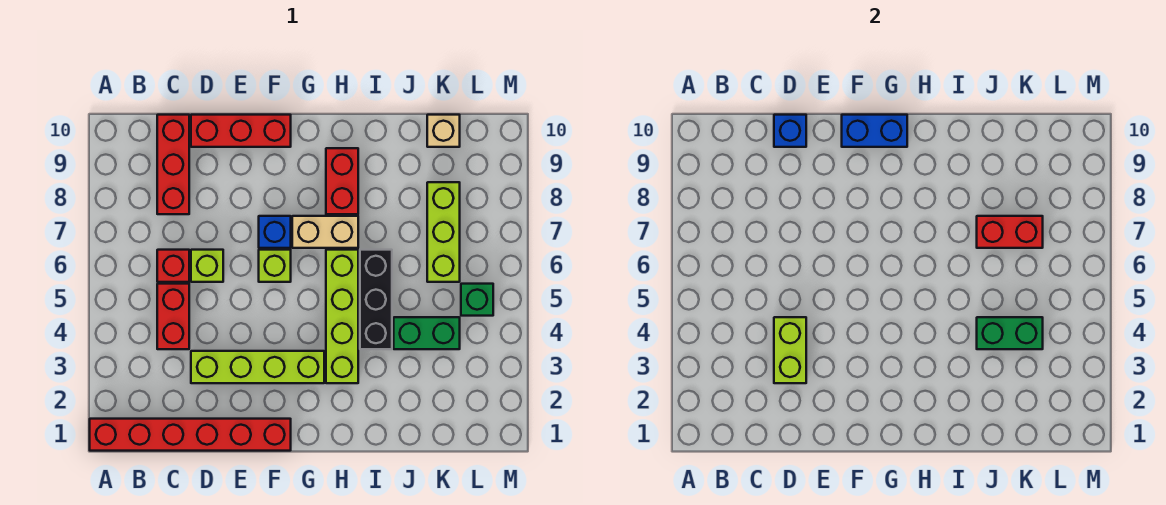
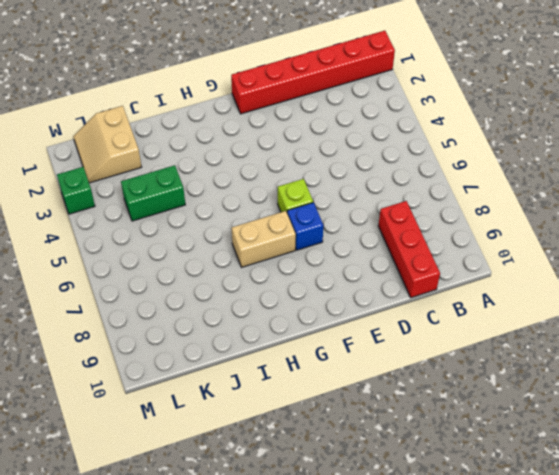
tan 2x2 slope [73,106,141,183] -> none
green 1x1 brick [57,167,95,214] -> green 1x1 brick moved to [461,284,493,316]
none -> red 1x2 brick [157,284,189,349]
none -> red 1x1 brick [157,250,189,282]
none -> lime 1x4 brick [191,351,324,383]

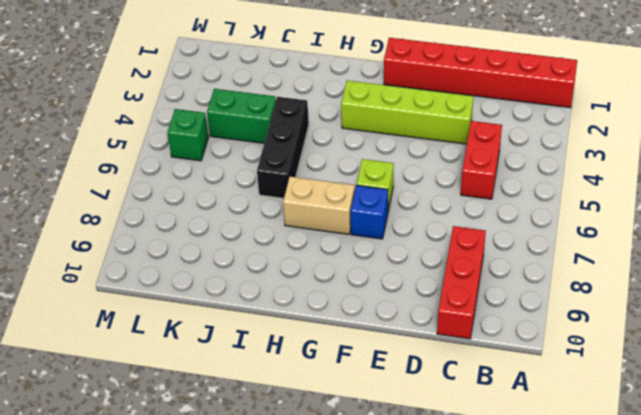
none -> red 1x1 brick [157,250,189,282]
none -> lime 1x1 brick [191,250,223,282]
none -> red 1x3 brick [191,115,291,147]

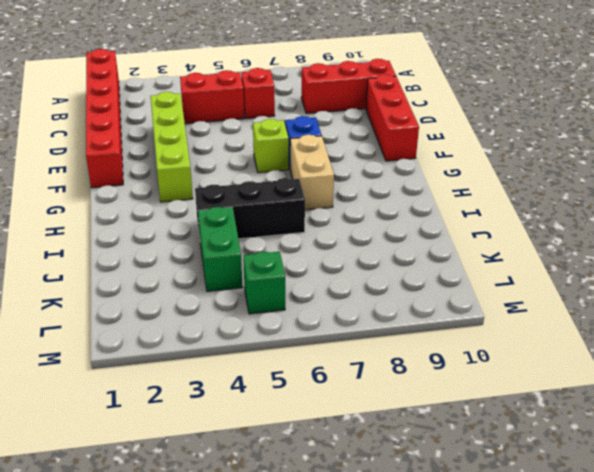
none -> lime 1x1 brick [191,250,223,282]
none -> lime 1x4 brick [326,250,358,383]
none -> red 1x2 brick [326,148,358,214]

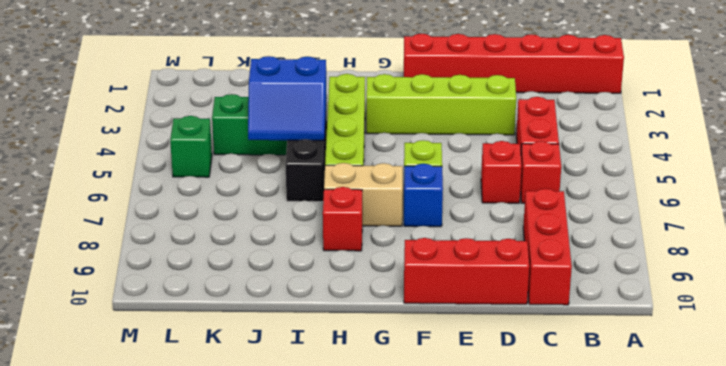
red 1x1 brick [481,141,522,203] -> lime 1x1 brick [191,250,223,282]
red 1x1 brick [323,187,362,251] -> red 1x2 brick [326,148,358,214]
blue 2x2 slope [248,56,327,141] -> green 1x2 brick [977,317,1043,349]
none -> lime 1x3 brick [427,182,460,282]
none -> tan 1x1 brick [427,115,460,147]
none -> lime 1x2 brick [774,317,806,383]

